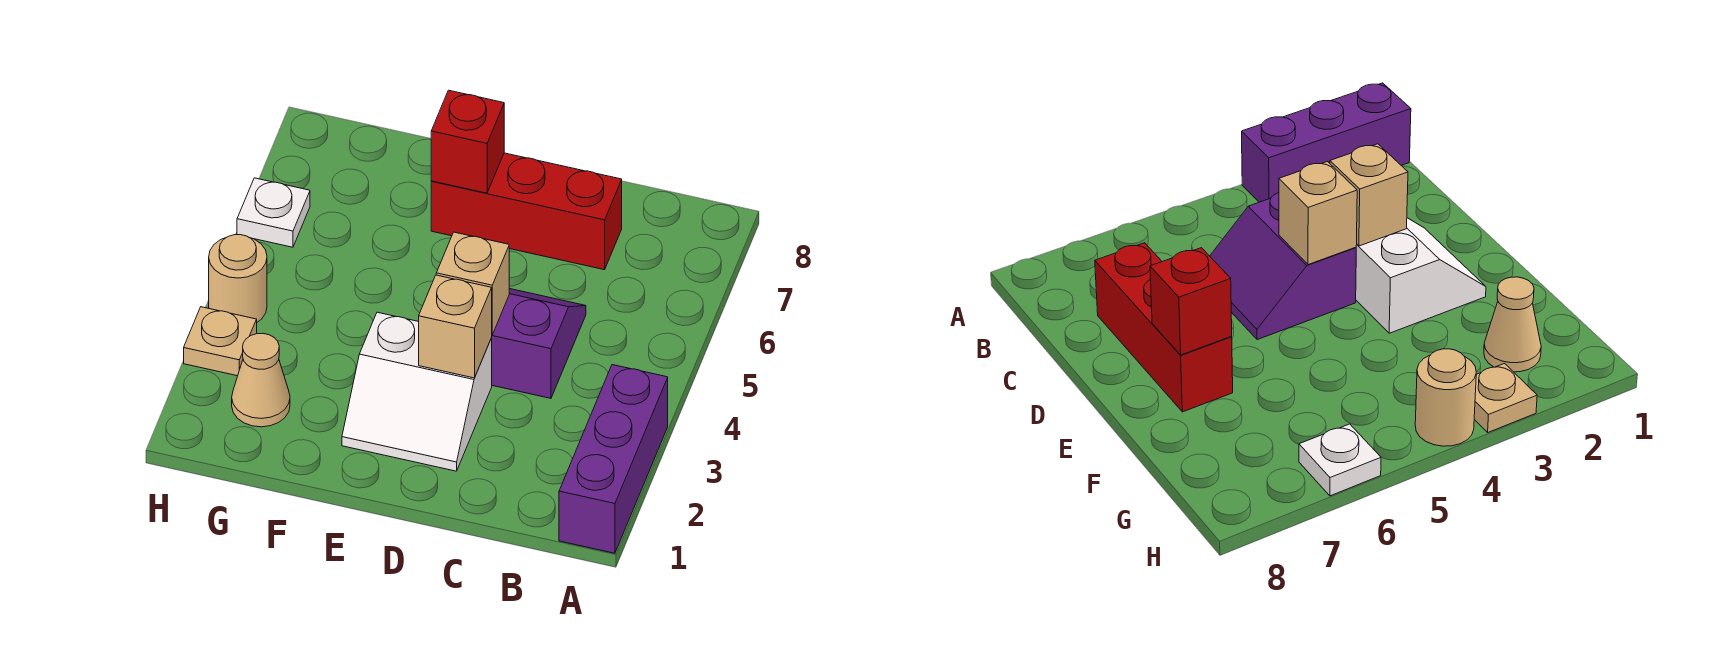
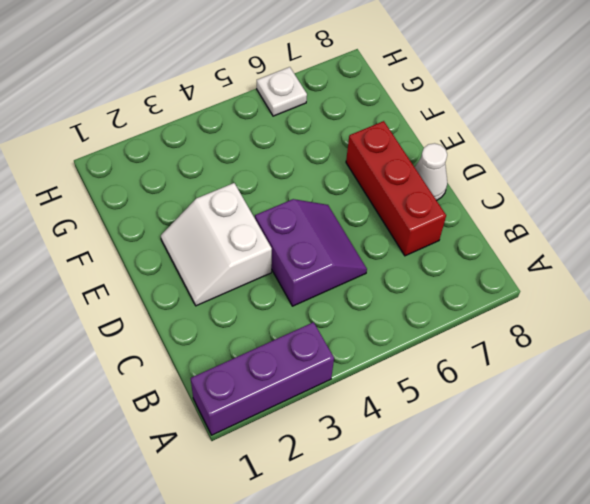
white 1x1 cone [415,143,447,200] -> none
none -> tan 1x1 cone [232,334,290,427]
none -> tan 1x1 plate [184,307,257,376]

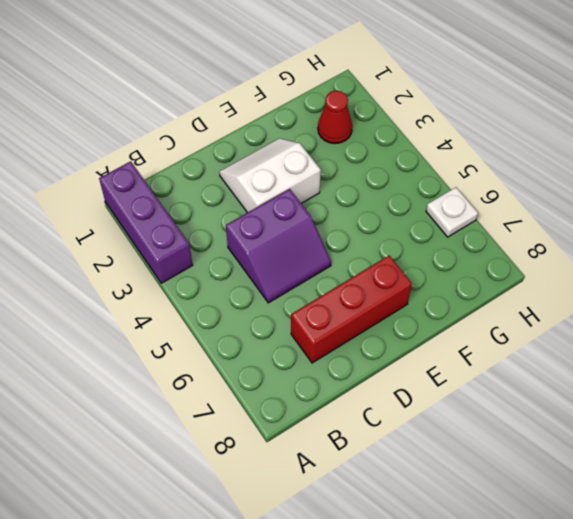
red 1x1 cone [318,90,352,144] -> tan 1x1 cone [232,334,290,427]
none -> tan 1x1 plate [184,307,257,376]
none -> tan 1x1 round brick [209,235,267,322]

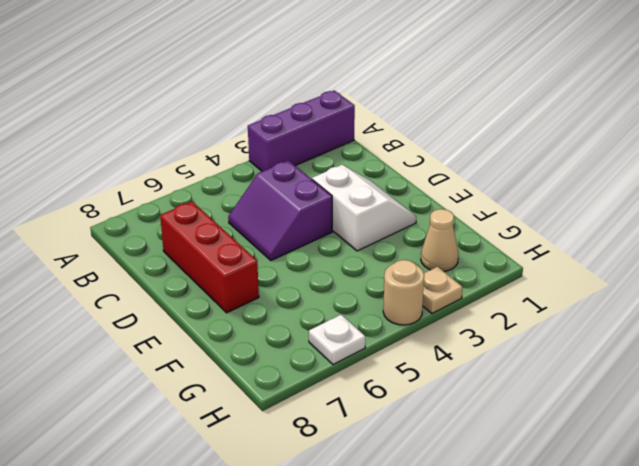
none -> tan 1x1 brick [419,275,492,378]
none -> tan 1x1 brick [436,232,509,335]

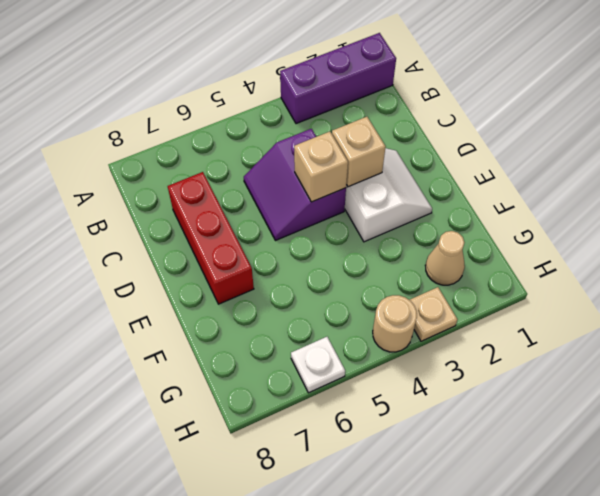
none -> red 1x1 brick [431,90,504,193]

